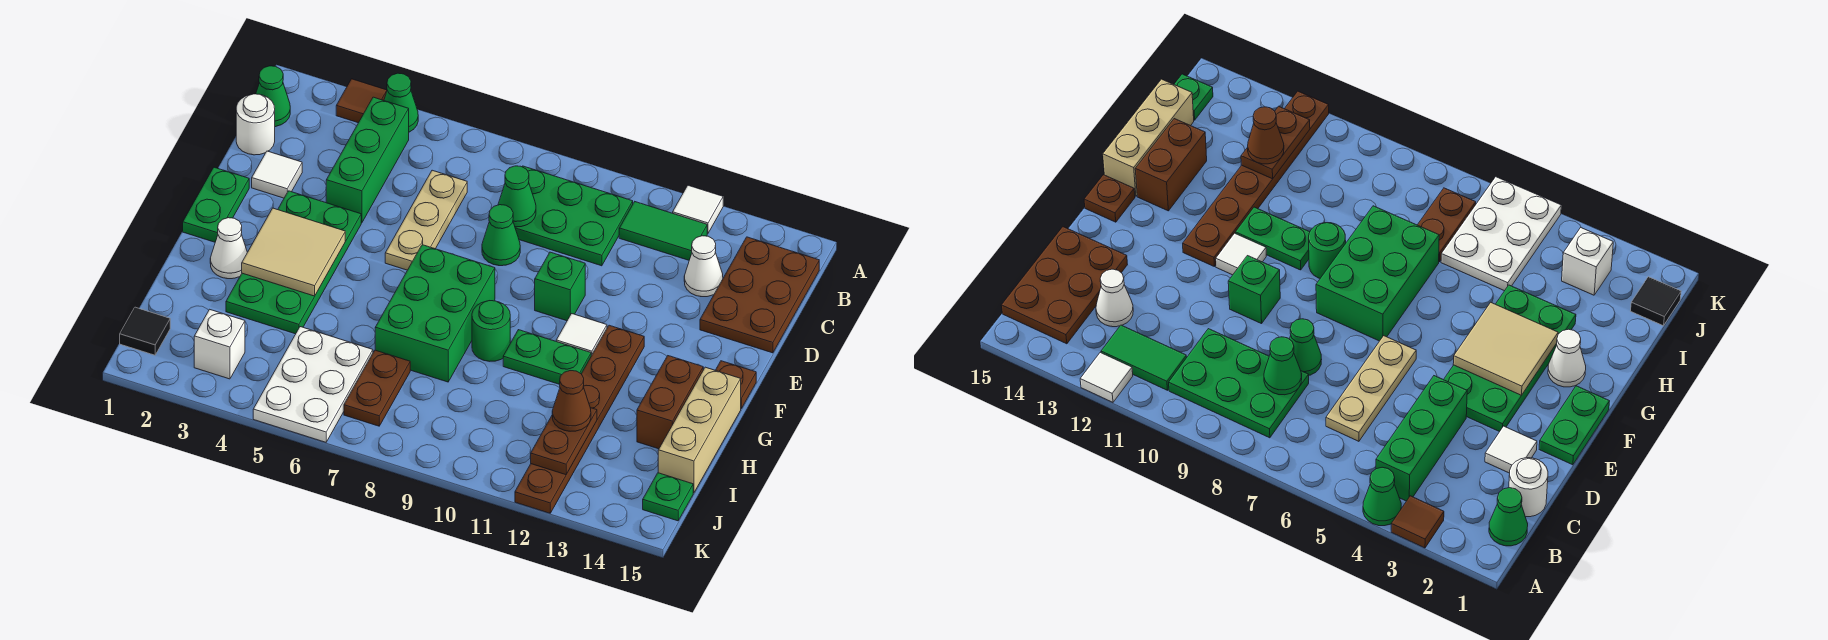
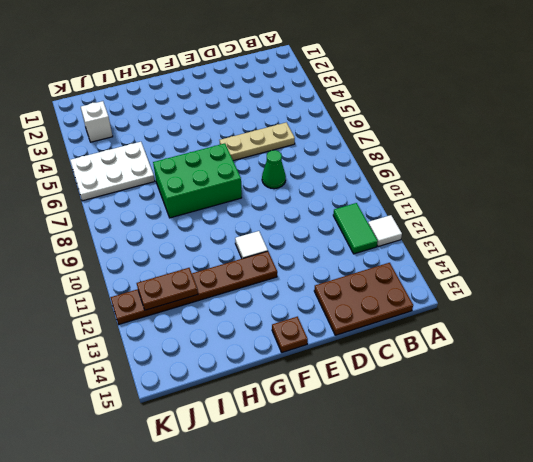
none -> brown 1x1 tile [336,79,387,123]
none -> green 1x1 cone [384,73,418,132]
none -> green 1x1 cone [256,66,290,127]
none -> green 1x3 brick [326,97,409,223]

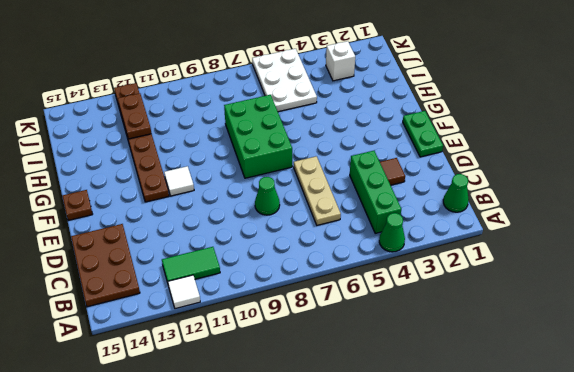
brown 1x1 tile [380,158,405,185] -> brown 1x1 tile moved to [336,79,387,123]
none -> green 2x3 plate [515,166,633,266]
none -> white 1x1 round brick [236,94,275,155]
none -> white 1x1 cone [684,236,723,297]
none -> white 1x1 tile [252,151,302,198]

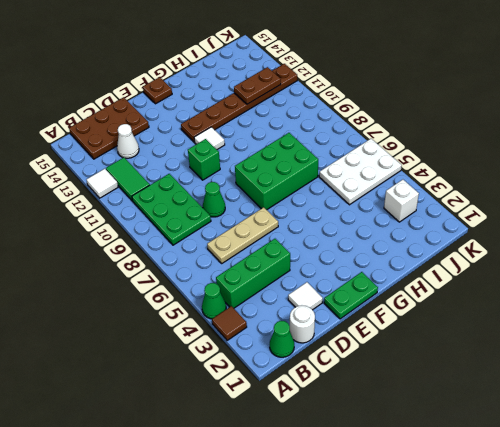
none -> green 2x4 plate [226,191,361,334]
none -> white 1x1 cone [210,218,247,279]
none -> green 1x1 round brick [472,301,510,361]
none -> green 1x2 plate [503,330,591,384]

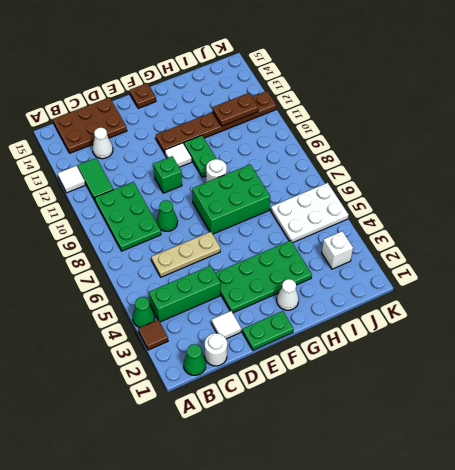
white 1x1 round brick [206,159,227,182] -> green 1x1 round brick [472,301,510,361]
none -> brown 1x2 brick [637,356,703,449]
none -> tan 1x3 brick [658,367,741,493]
none -> brown 1x2 plate [344,350,410,426]
none -> black 1x1 tile [120,307,170,355]

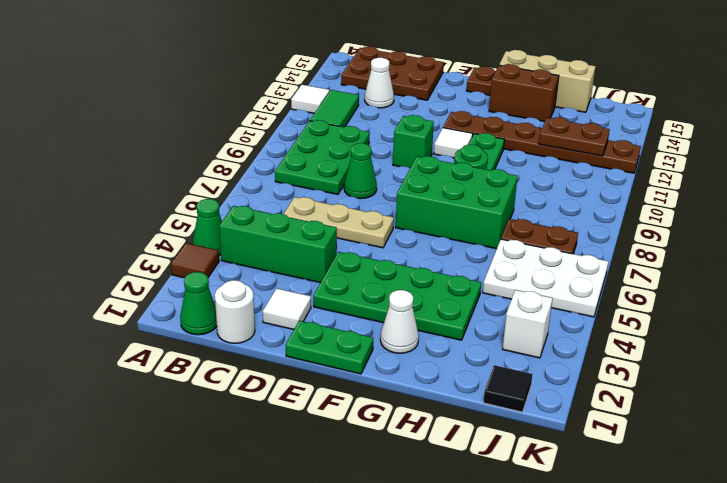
none -> green 1x1 plate [643,473,693,521]
none -> green 1x1 cone [498,166,536,227]
none -> tan 2x2 tile [242,208,345,296]
none -> brown 1x1 cone [552,371,591,431]

